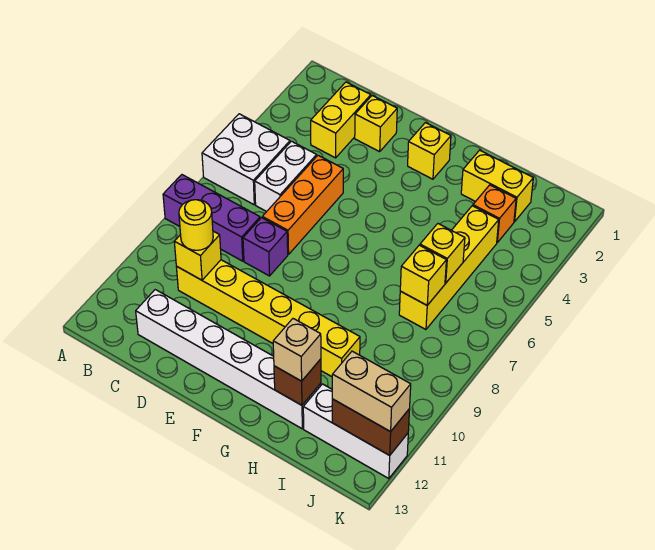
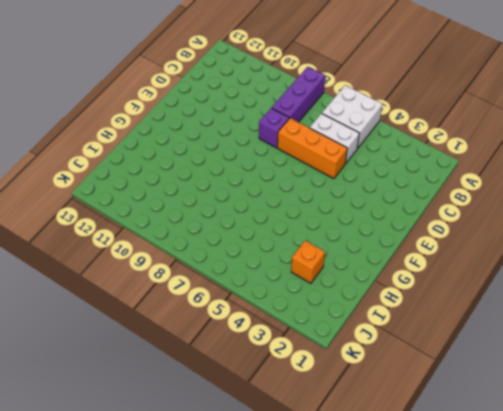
none -> yellow 1x2 brick [311,82,371,158]
none -> yellow 1x6 brick [176,260,360,377]
none -> white 1x6 brick [136,290,321,429]

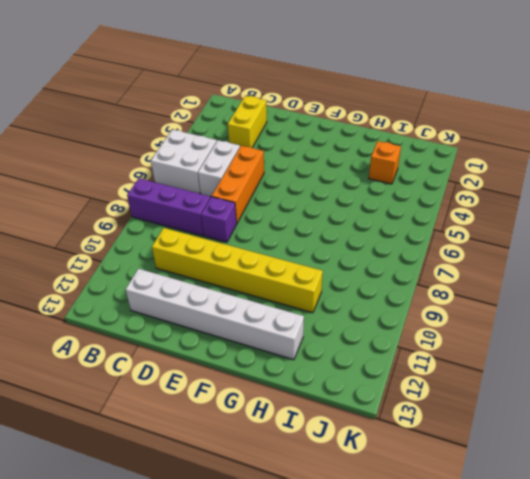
none -> yellow 1x1 brick [355,96,397,152]
none -> yellow 1x1 brick [408,123,451,179]
none -> yellow 1x2 brick [461,150,533,222]

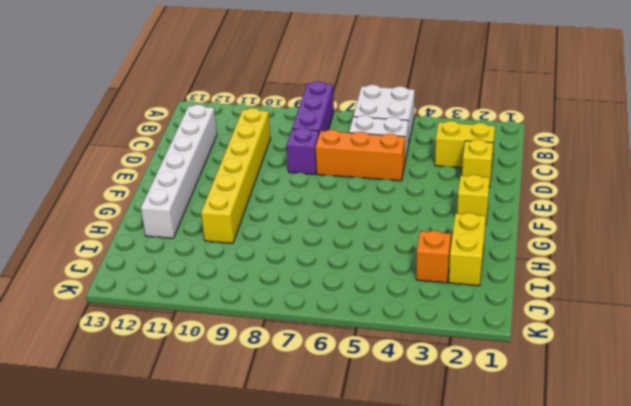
none -> yellow 1x4 brick [399,206,499,329]
none -> white 1x3 brick [303,384,408,479]
none -> yellow 1x1 brick [174,231,221,280]

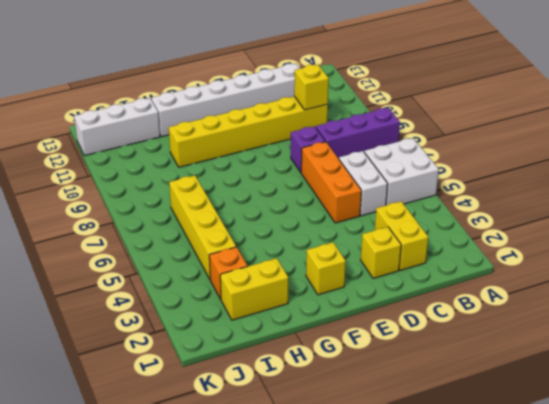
none -> brown 1x1 brick [274,359,321,405]
none -> yellow 1x1 brick [420,224,465,283]
none -> yellow 1x1 brick [400,245,446,305]

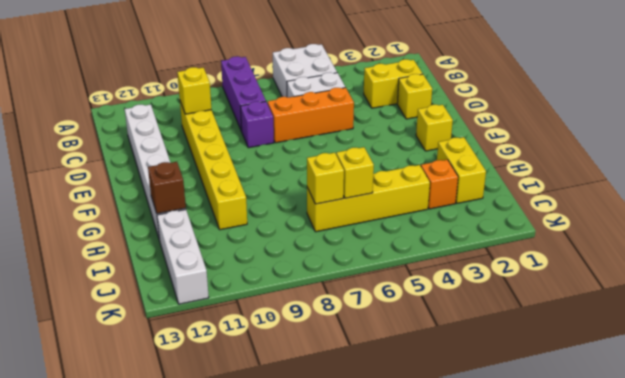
none -> brown 1x2 brick [332,399,410,455]
none -> yellow 1x1 round brick [179,200,213,250]
none -> tan 1x1 brick [273,319,321,381]

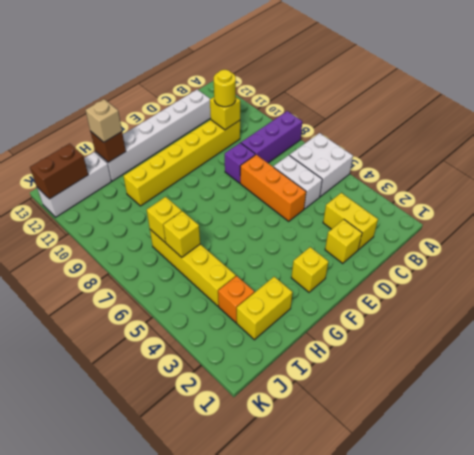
none -> tan 1x2 brick [332,351,411,432]

